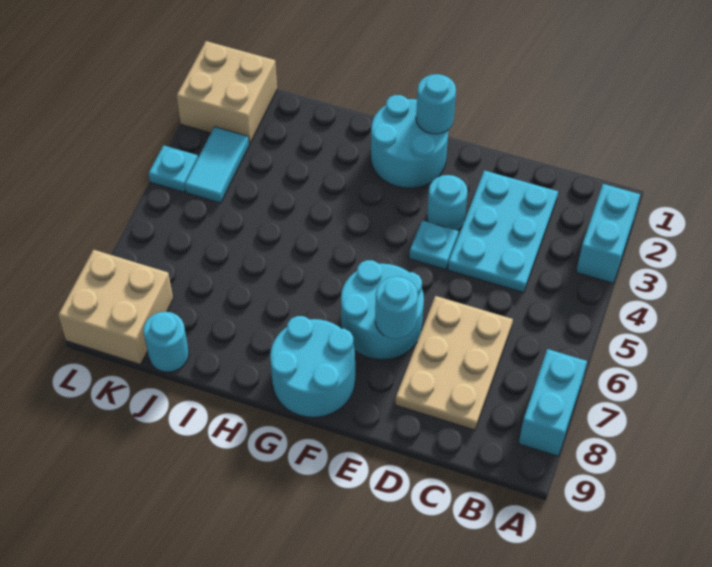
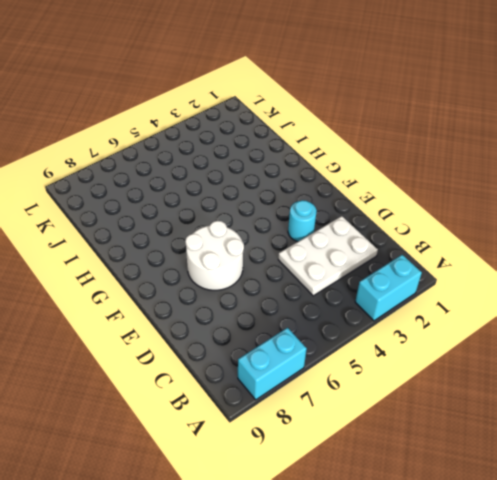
white 2x3 plate [278,216,378,296] -> cyan 2x3 plate [448,170,558,293]
white 2x2 round brick [185,221,244,290] -> cyan 2x2 round brick [341,260,424,360]
none -> tan 2x3 plate [395,296,513,430]
none -> cyan 1x1 plate [409,220,458,270]
none -> cyan 2x2 round brick [371,95,448,188]

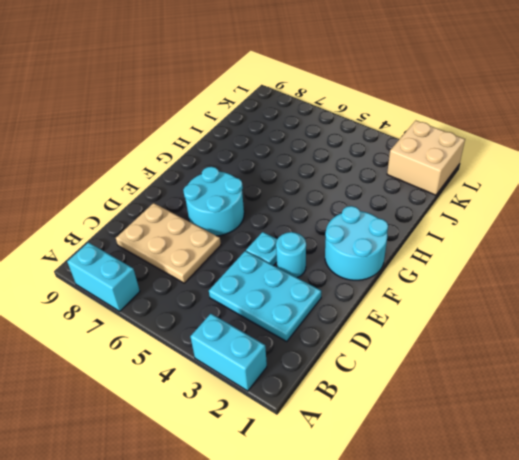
none -> cyan 2x2 round brick [270,316,355,417]
none -> cyan 1x1 round brick [143,312,189,372]
none -> cyan 1x2 tile [185,127,249,203]

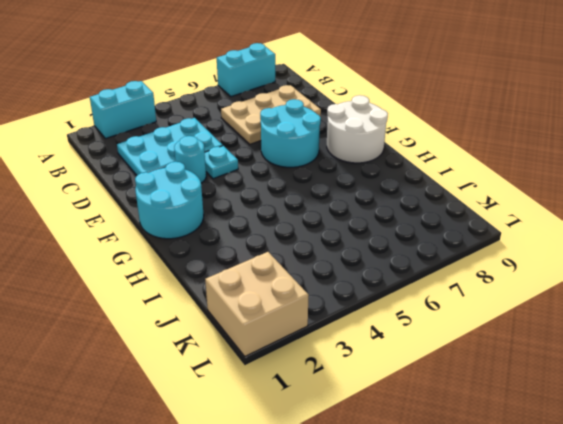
white 2x2 round brick [327,95,388,163] -> cyan 2x2 round brick [270,316,355,417]
none -> cyan 1x1 round brick [143,312,189,372]
none -> cyan 1x2 tile [185,127,249,203]
none -> tan 2x2 brick [58,250,173,364]

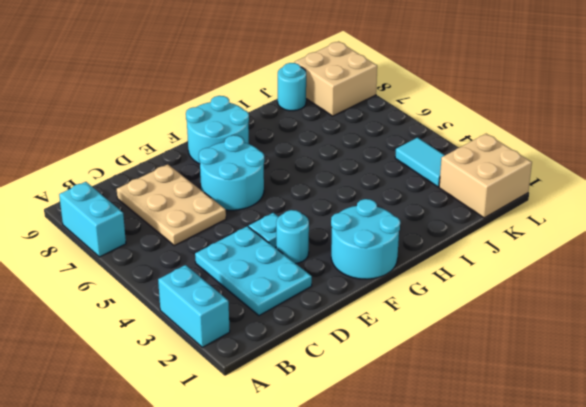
none -> cyan 1x1 plate [149,145,198,192]
none -> cyan 1x1 round brick [375,276,418,339]
none -> cyan 1x1 round brick [416,74,456,134]

